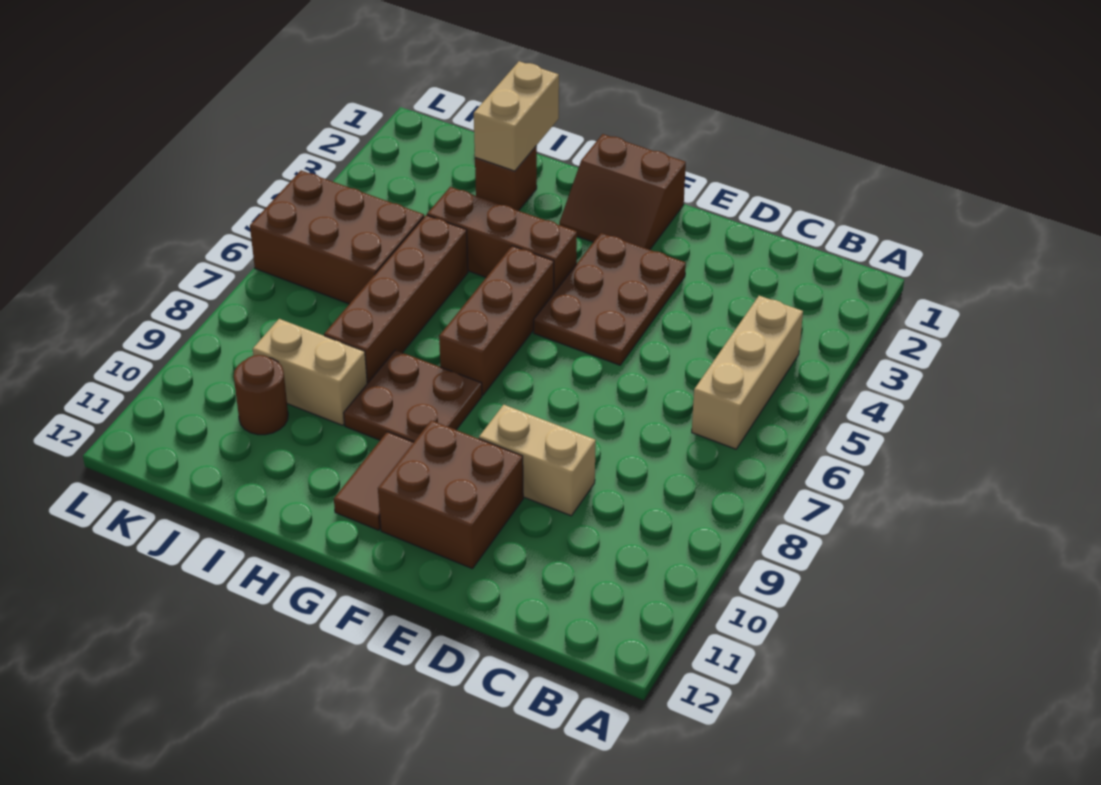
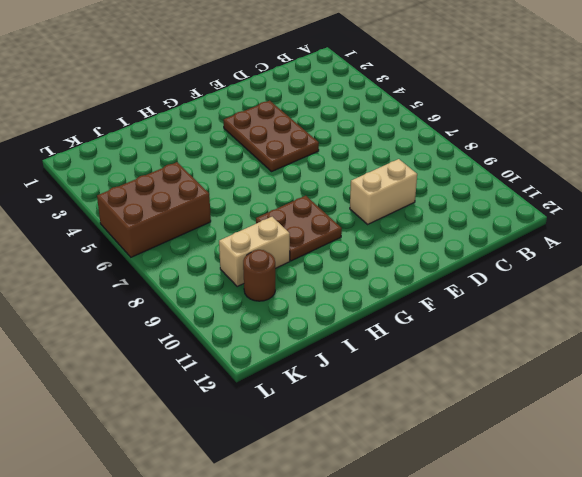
none -> tan 1x3 brick [692,296,803,449]
none -> brown 2x2 brick [378,420,523,569]
none -> brown 2x2 slope [559,134,686,250]

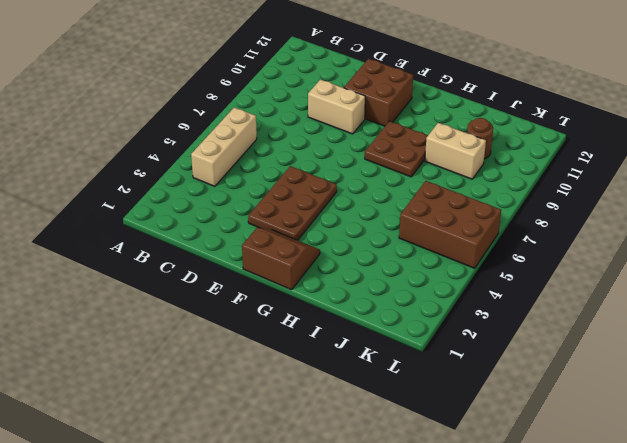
none -> brown 1x3 brick [427,187,577,292]
none -> brown 1x3 brick [439,246,554,395]
none -> brown 1x2 tile [334,432,414,530]

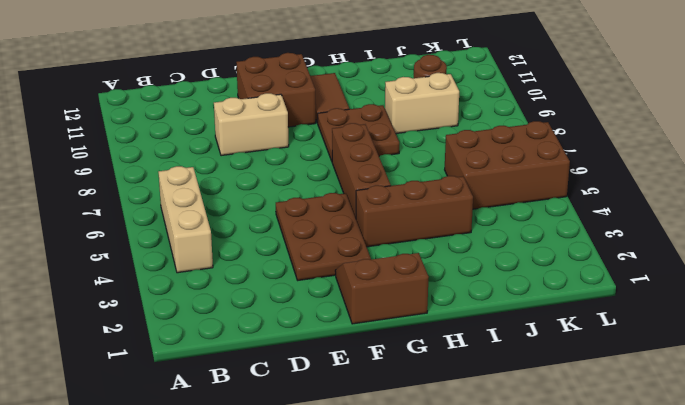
none -> brown 1x1 brick [475,146,537,211]
none -> brown 1x4 brick [324,215,468,384]
none -> tan 1x2 brick [474,61,559,171]

